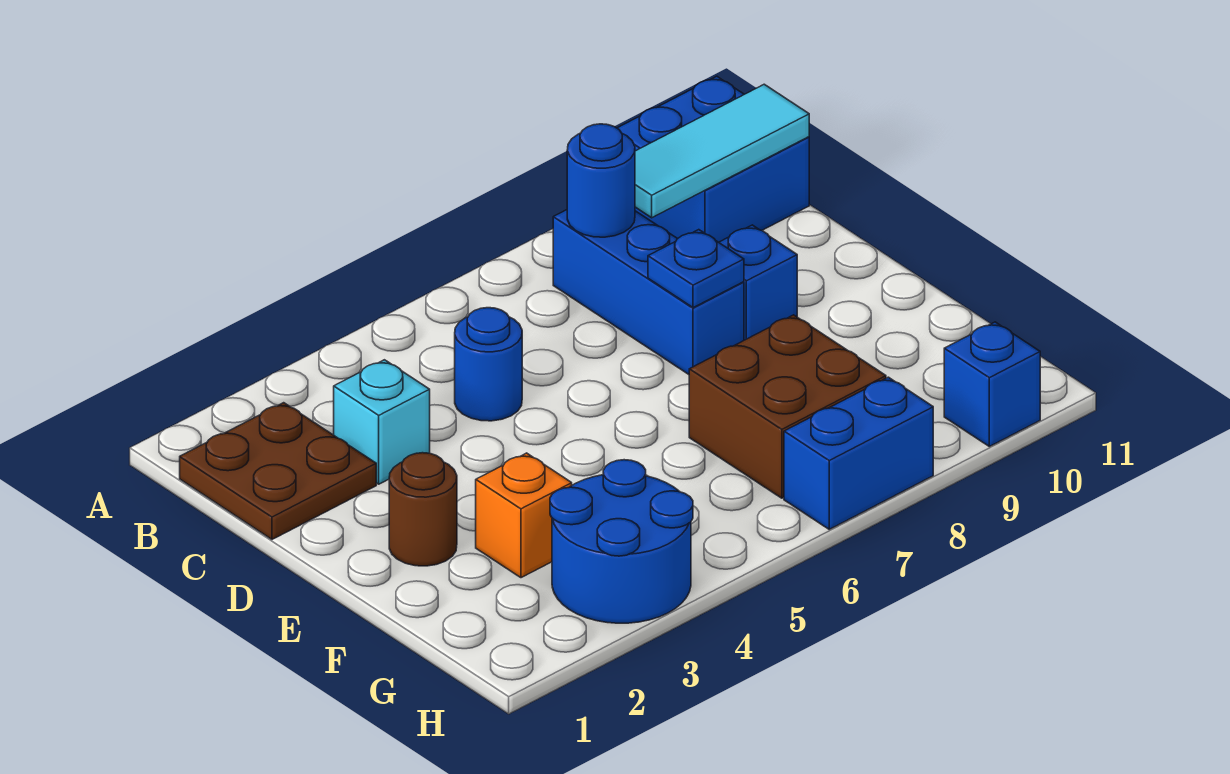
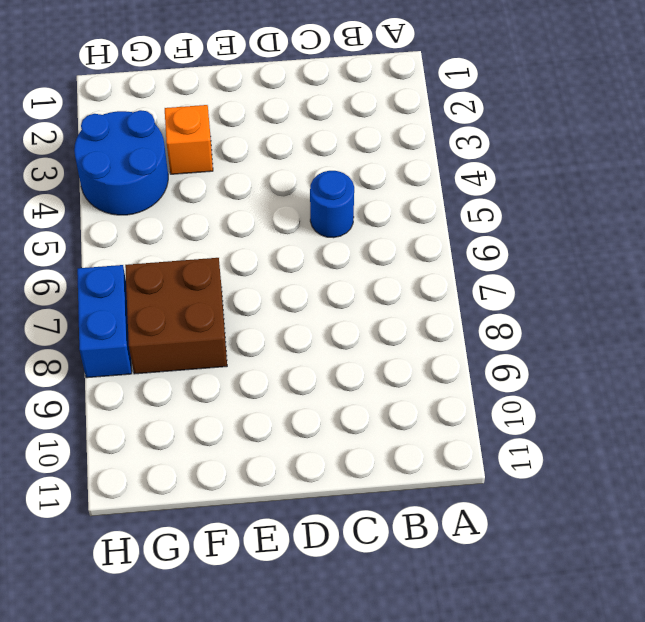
none -> blue 2x2 brick [617,76,809,242]
none -> brown 2x2 plate [180,403,376,539]
none -> blue 1x3 brick [553,210,744,374]

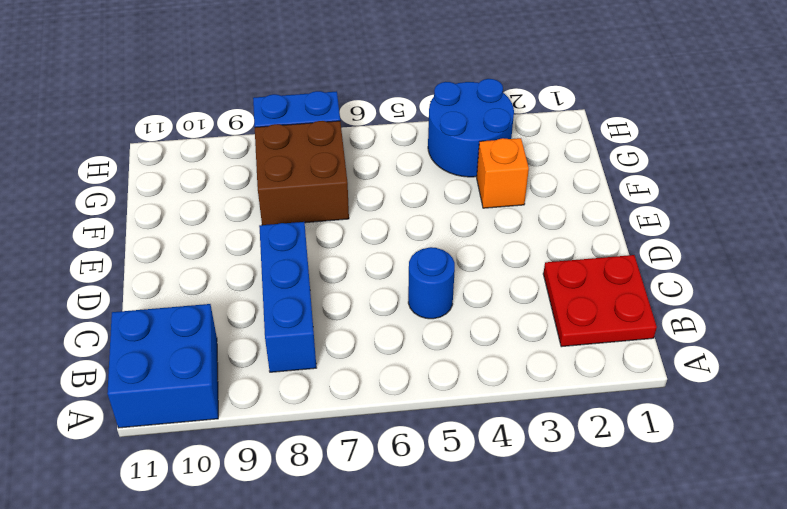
red 2x2 plate [543,255,657,347] -> brown 2x2 plate [180,403,376,539]
none -> cyan 1x1 brick [334,360,430,484]
none -> blue 1x1 brick [719,225,797,340]
none -> brown 1x1 round brick [389,453,457,566]

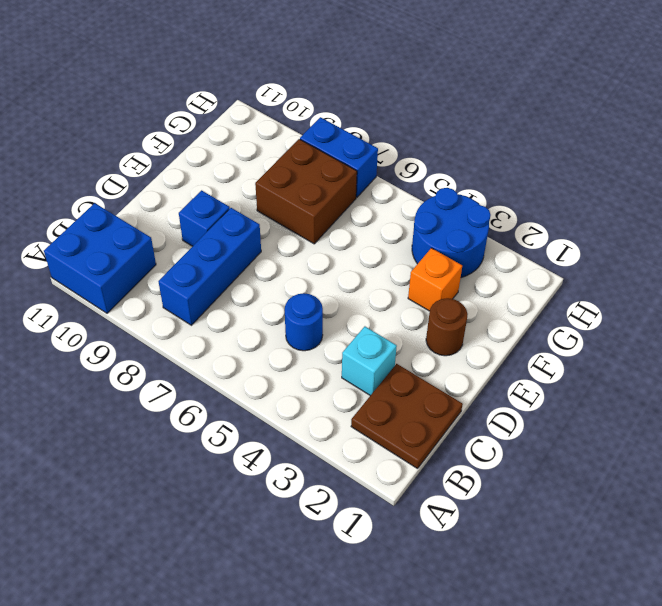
none -> blue 1x1 brick [944,322,1040,446]
none -> blue 1x1 round brick [567,124,635,237]
none -> cyan 1x3 tile [635,84,809,218]

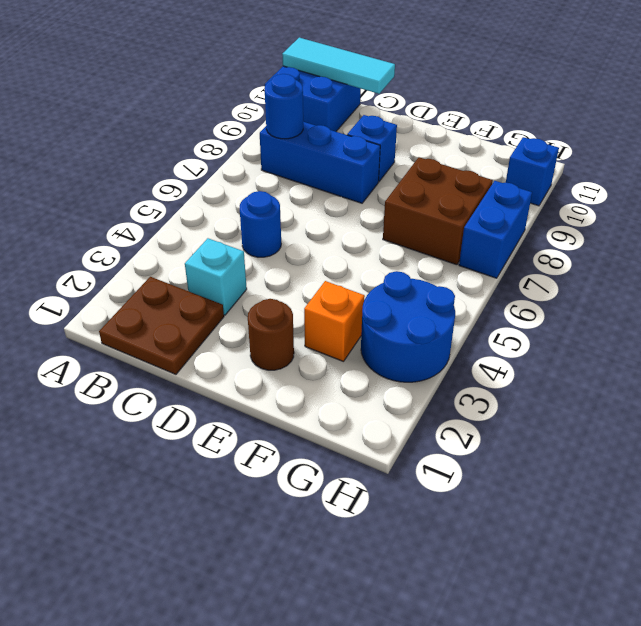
cyan 1x3 tile [282,38,395,94] -> cyan 1x3 tile turned to [635,84,809,218]
none -> blue 1x1 plate [648,230,744,308]

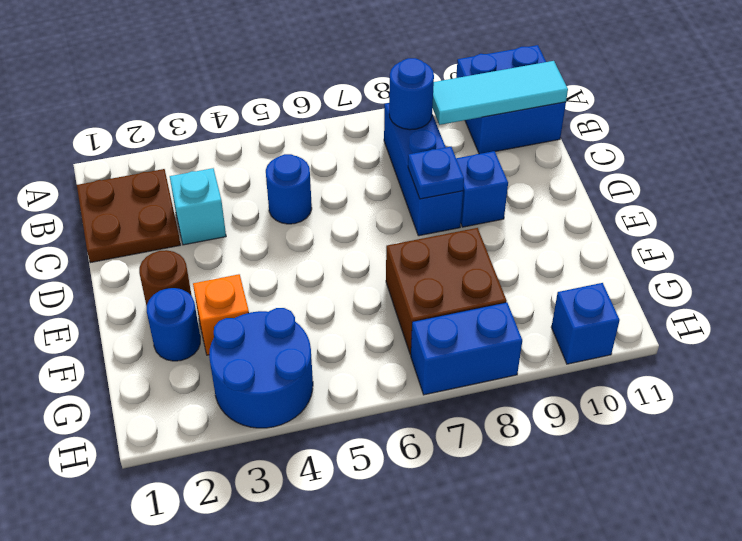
blue 1x1 round brick [147,288,200,361] -> none

